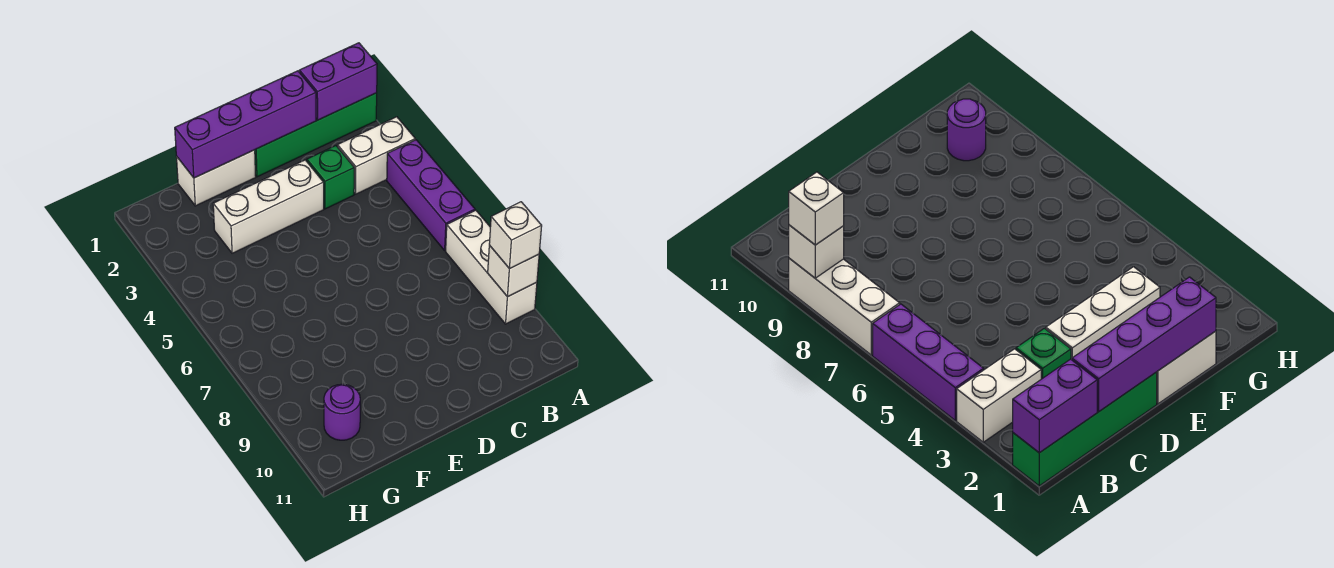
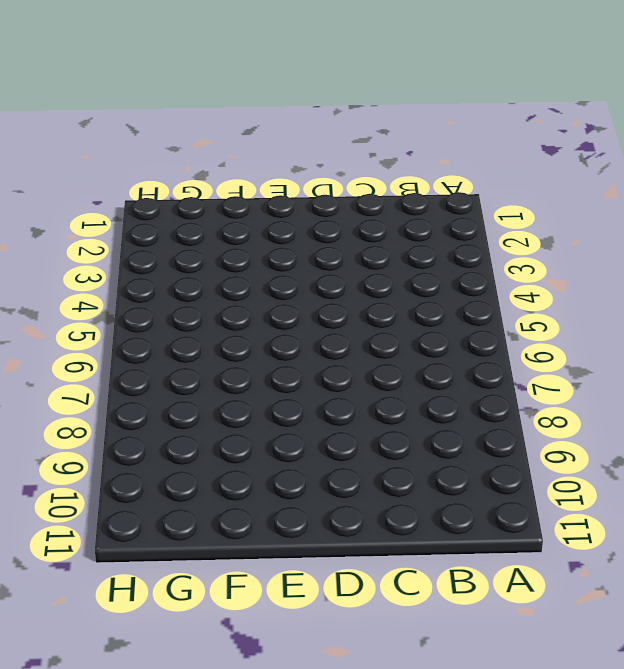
none -> green 1x4 brick [255,93,377,177]
none -> white 1x2 brick [338,117,415,194]
none -> purple 1x3 brick [387,140,475,250]

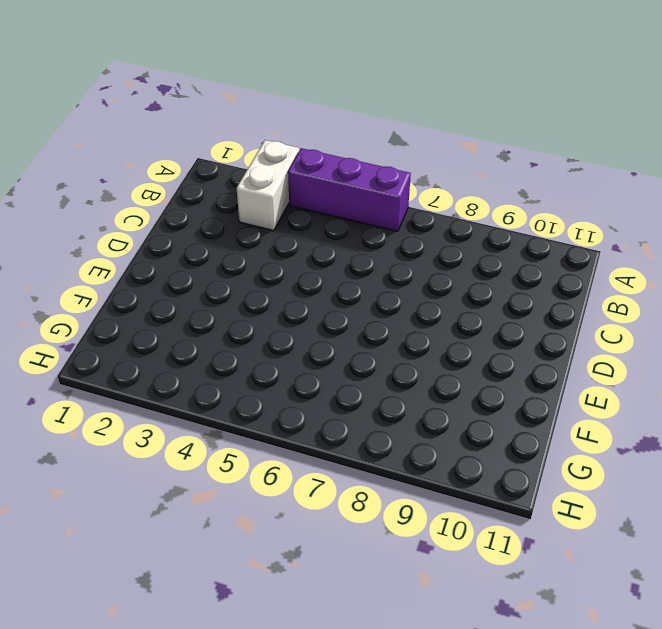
none -> green 1x4 brick [255,93,377,177]
none -> white 1x3 brick [446,210,537,324]
none -> green 1x1 brick [307,146,354,209]

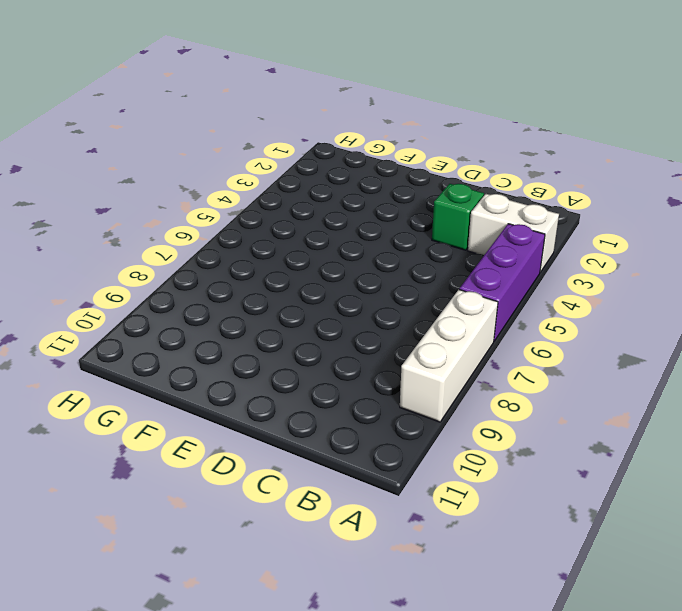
none -> green 1x4 brick [255,93,377,177]
none -> white 1x3 brick [213,160,324,253]
none -> white 1x2 brick [176,150,256,206]

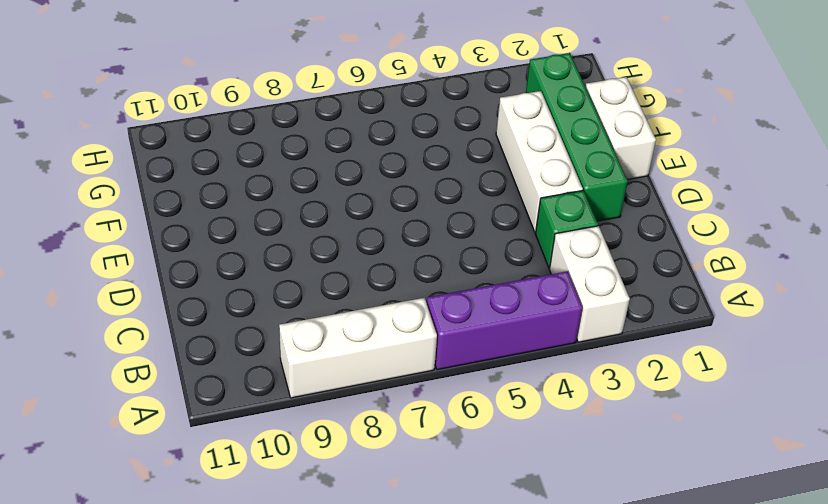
green 1x4 brick [526,53,628,221] -> green 1x4 brick moved to [255,93,377,177]
none -> purple 1x1 round brick [324,384,360,440]
none -> purple 1x2 brick [299,43,377,120]
none -> white 1x1 brick [488,245,539,297]

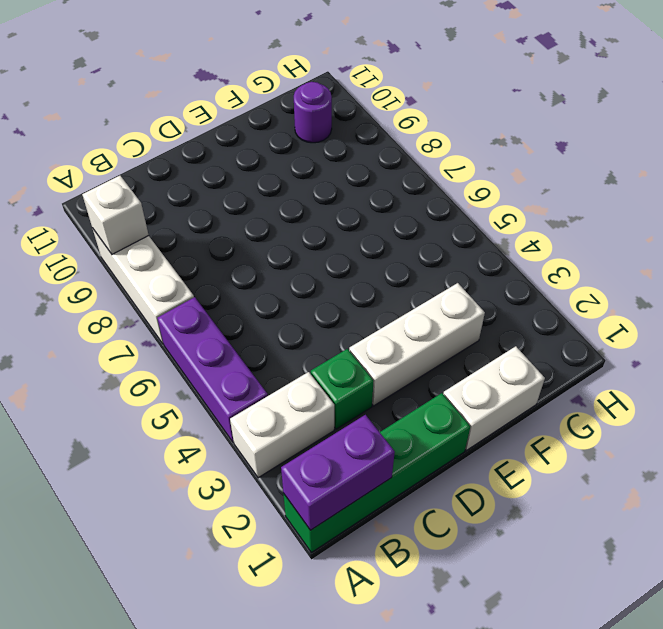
none -> purple 1x4 brick [175,71,316,178]
none -> white 1x1 brick [489,202,542,269]

